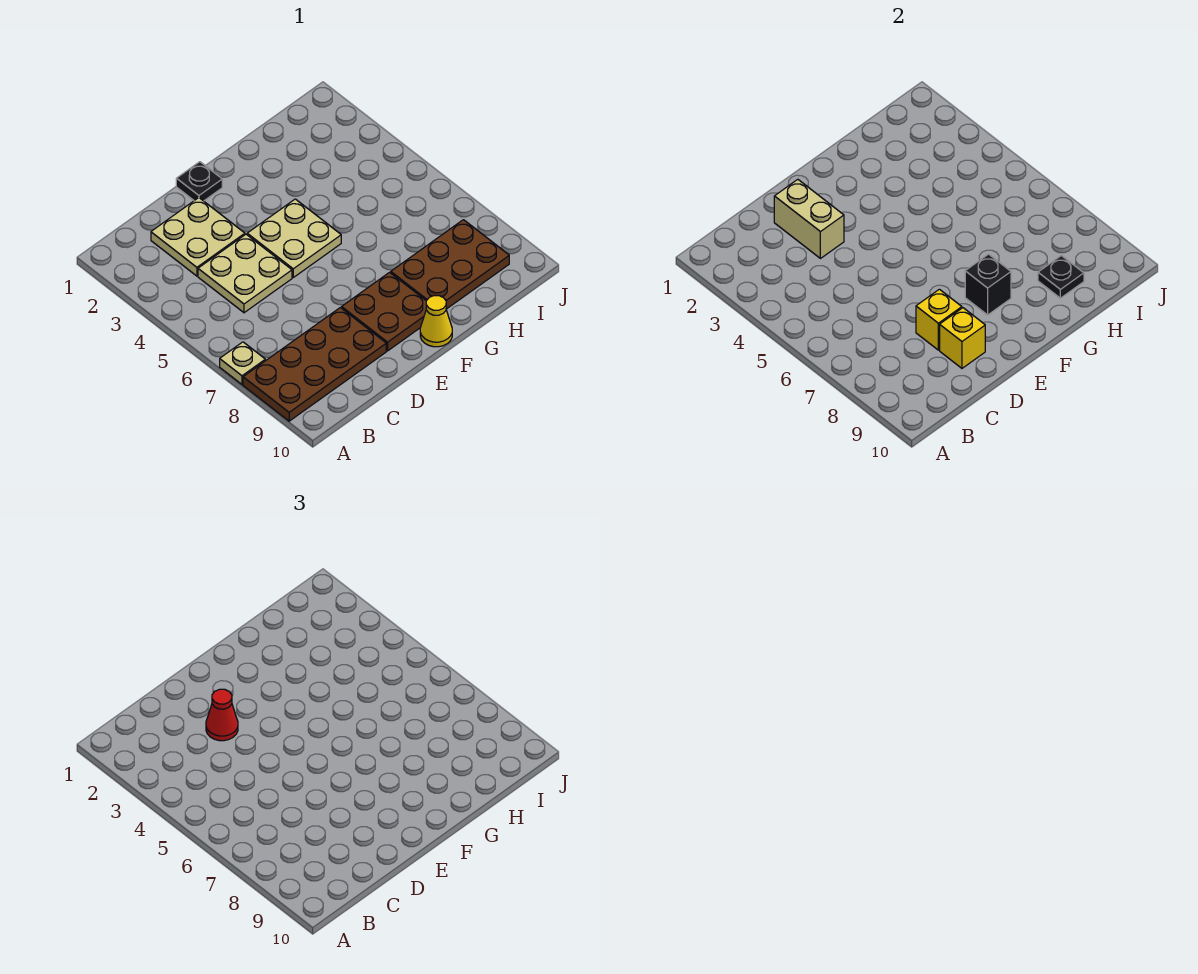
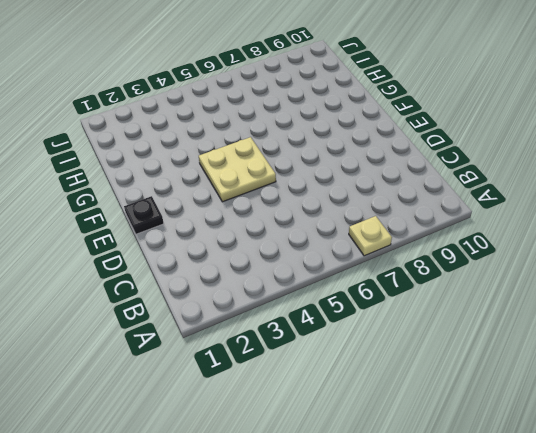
none -> brown 2x4 plate [243,308,386,421]
none -> tan 2x2 plate [151,198,245,276]
none -> tan 2x2 plate [198,234,292,313]

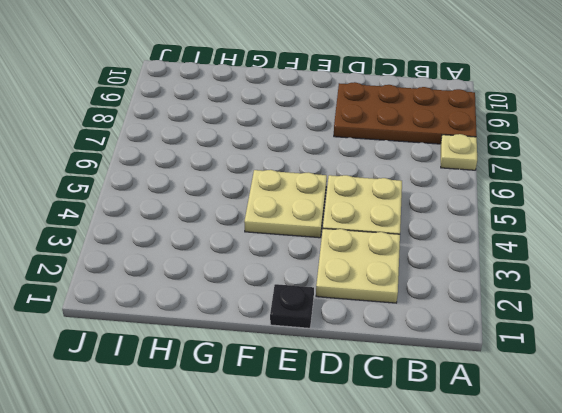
none -> brown 2x2 plate [342,272,426,351]
none -> yellow 1x1 cone [420,296,452,347]
none -> brown 2x3 plate [391,220,509,309]

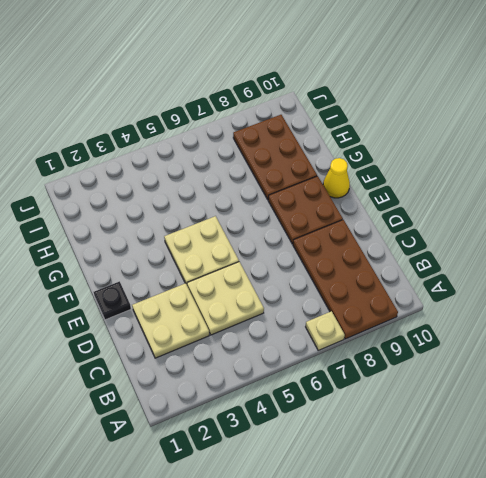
none -> tan 1x2 brick [774,179,844,258]
none -> yellow 1x1 brick [916,289,962,350]
none -> yellow 1x1 brick [940,308,985,368]

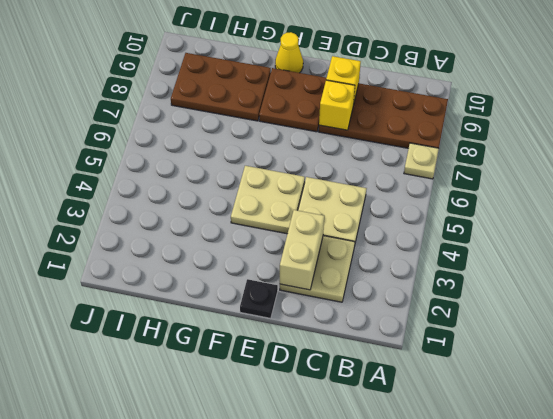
none -> black 1x1 brick [965,254,1011,315]
none -> black 1x1 plate [1038,256,1084,298]
none -> red 1x1 cone [206,689,238,741]

